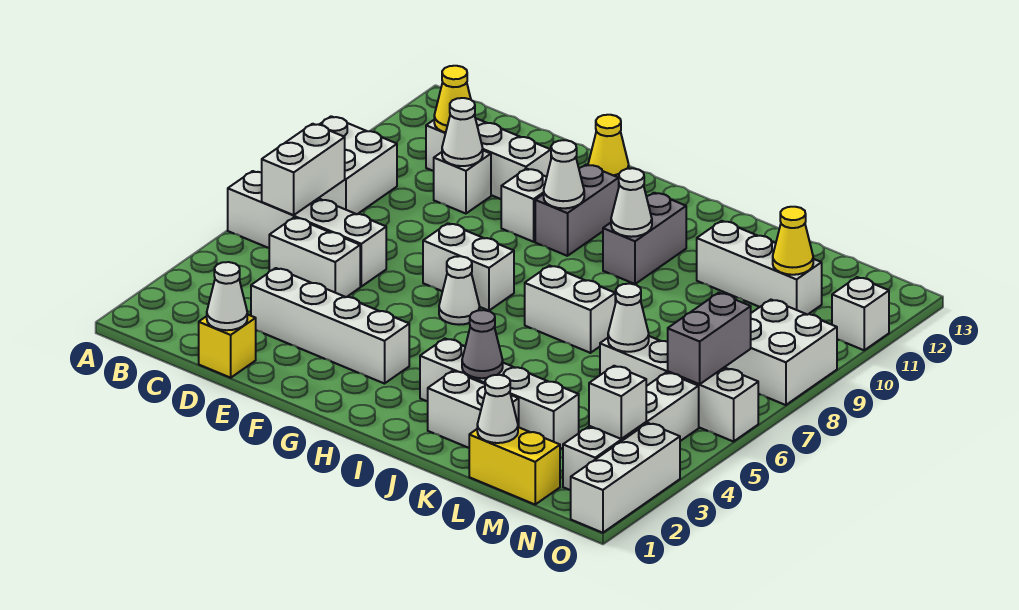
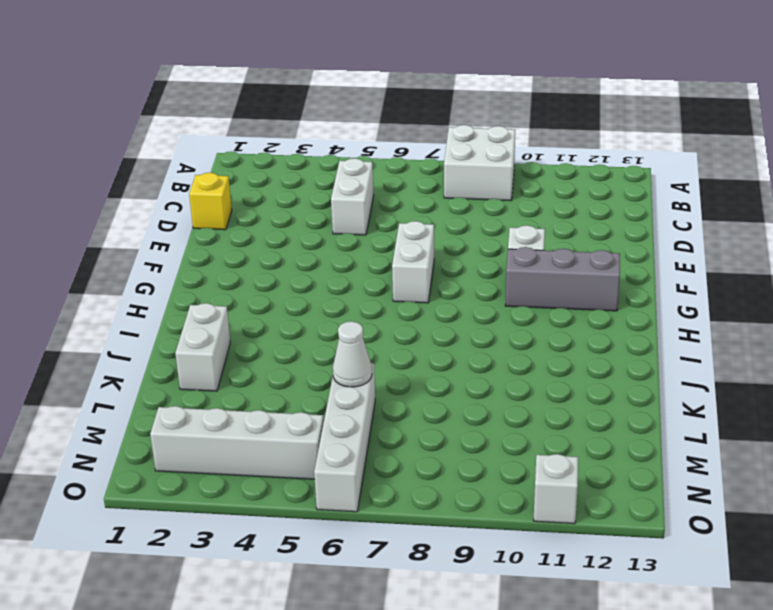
grey 1x3 brick [505,247,620,311] -> grey 1x2 brick [535,164,619,256]
none -> white 1x4 brick [228,171,386,286]
none -> white 1x3 brick [426,118,551,199]
none -> white 1x4 brick [251,268,409,384]
none -> white 1x1 brick [434,151,491,214]

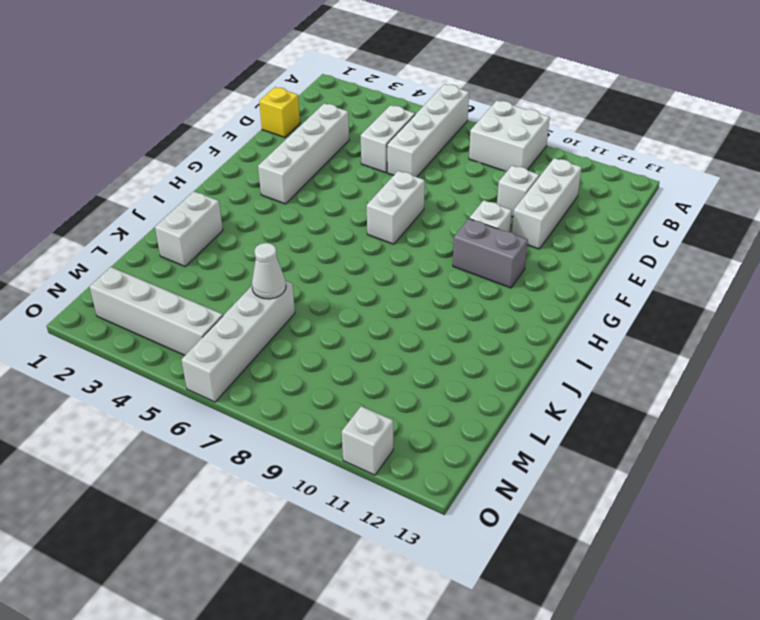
none -> yellow 1x1 cone [588,115,629,178]
none -> white 1x1 cone [439,256,480,325]
none -> white 1x4 brick [420,339,579,449]
none -> white 1x2 brick [525,266,615,353]

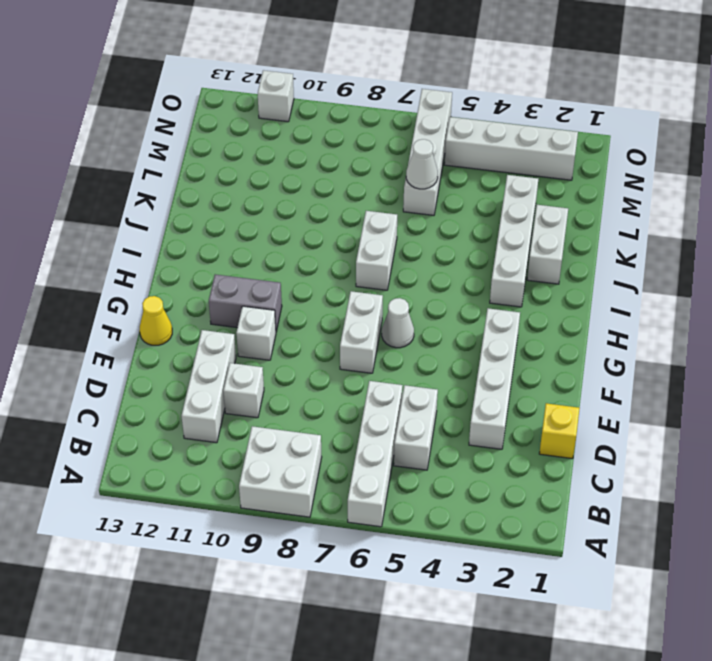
none -> grey 1x2 brick [603,193,686,284]
none -> white 1x3 brick [697,221,822,315]
none -> yellow 1x2 brick [469,427,560,504]
none -> white 2x2 brick [725,300,837,405]

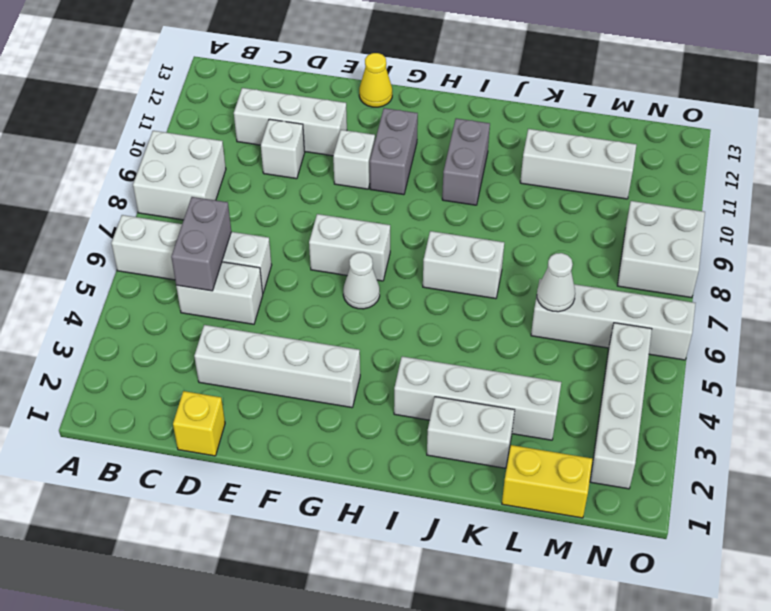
grey 1x2 brick [171,197,231,291] -> grey 1x2 brick moved to [668,293,751,384]
none -> white 1x3 brick [571,423,680,533]
none -> white 1x1 brick [832,277,889,350]
none -> white 1x2 brick [262,124,345,215]
none -> yellow 1x1 cone [434,66,471,133]

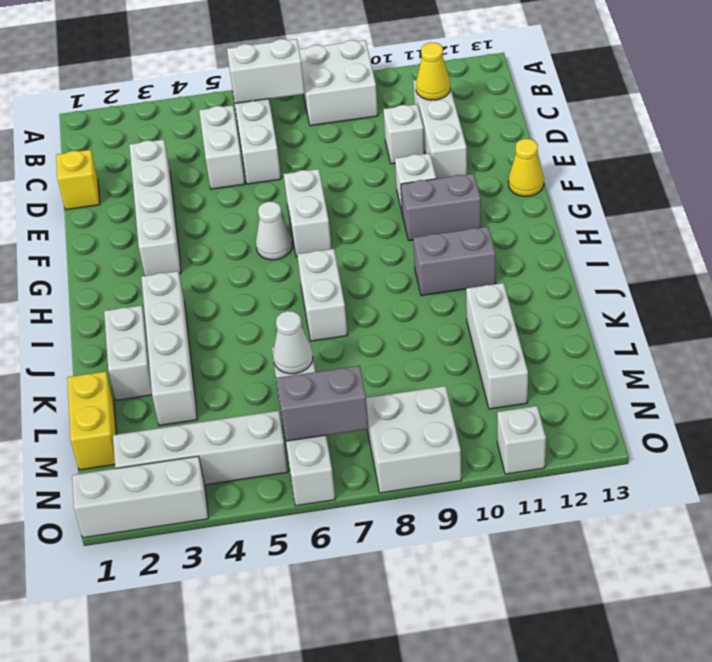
none -> white 1x1 cone [207,262,247,330]
none -> white 1x1 cone [442,98,483,166]
none -> white 1x1 cone [544,140,584,208]
none -> white 1x1 cone [611,168,652,237]

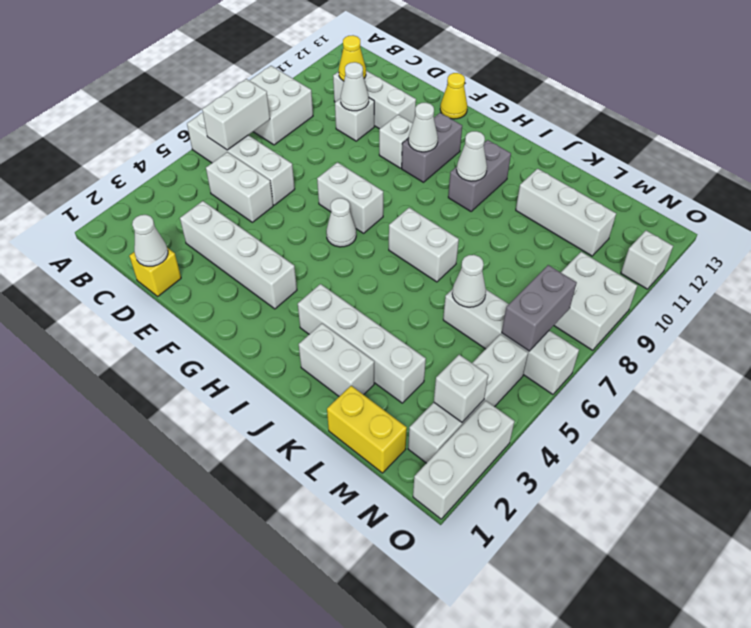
none -> grey 1x1 cone [462,310,503,378]
none -> white 1x1 cone [477,375,518,443]
none -> yellow 1x1 cone [773,207,813,275]

